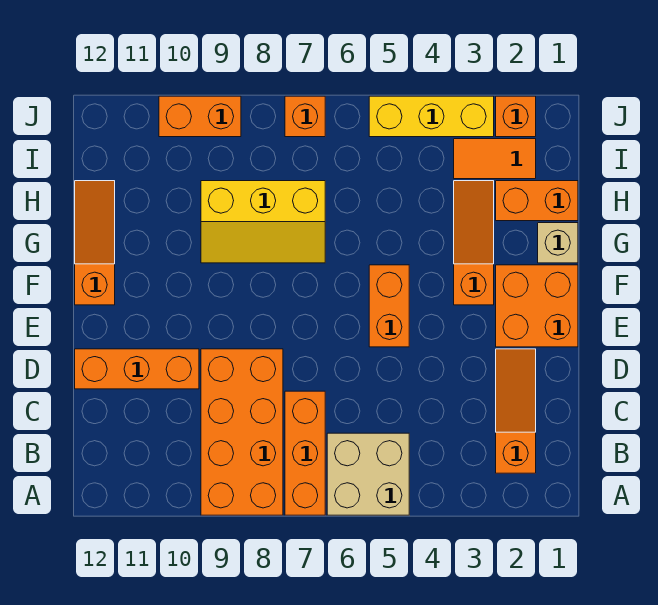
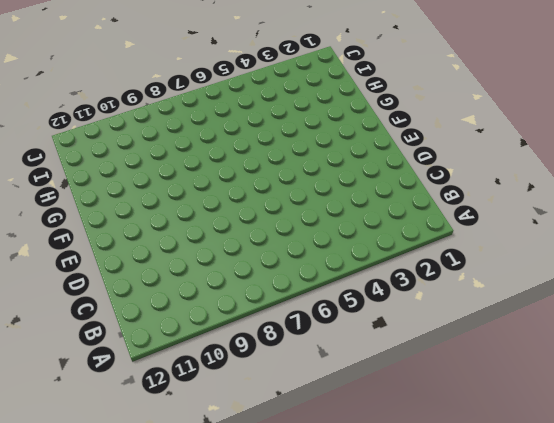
none -> tan 2x2 brick [327,433,409,515]
none -> orange 1x3 brick [285,391,325,515]
none -> orange 2x4 brick [201,349,283,515]

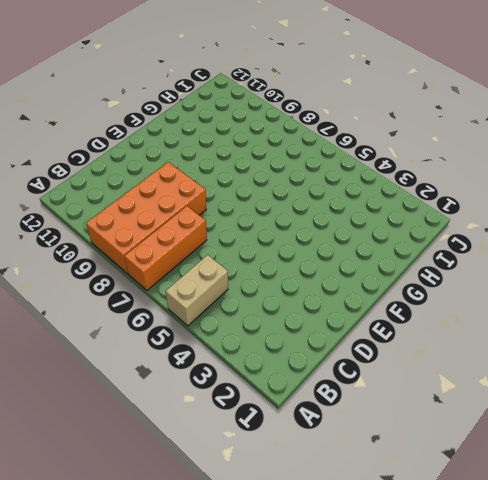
tan 1x2 brick [166,255,228,326] -> tan 2x2 brick [327,433,409,515]
none -> orange 1x3 slope [496,349,536,473]
none -> orange 1x3 brick [75,349,199,389]
none -> orange 2x2 brick [496,265,578,347]

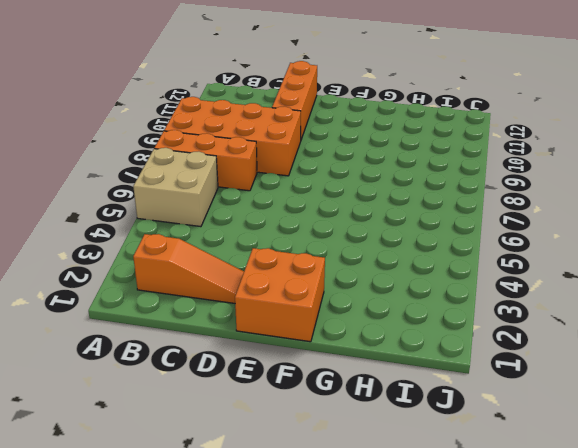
none -> orange 1x2 brick [369,265,409,347]
none -> orange 1x3 slope [454,181,494,305]
none -> orange 1x3 slope [75,181,115,305]

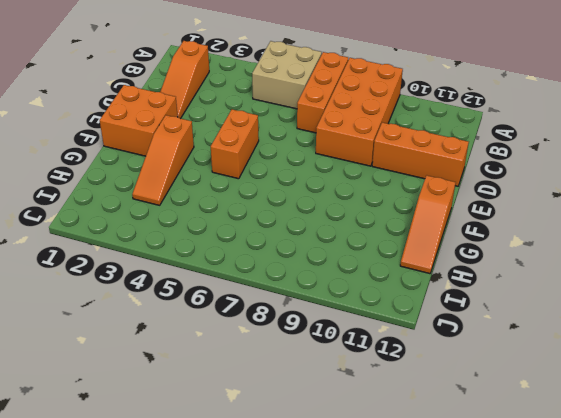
none -> tan 1x1 brick [538,223,578,263]
none -> yellow 2x3 slope [201,181,325,263]
none -> orange 1x2 brick [496,181,578,221]

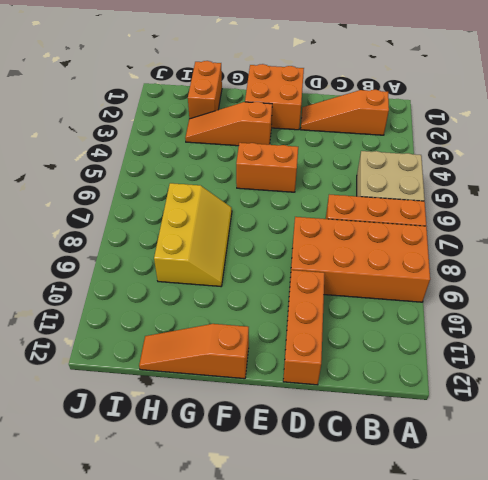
none -> tan 1x1 brick [538,223,578,263]
none -> orange 1x2 tile [454,139,536,179]
none -> orange 1x1 brick [496,96,536,137]

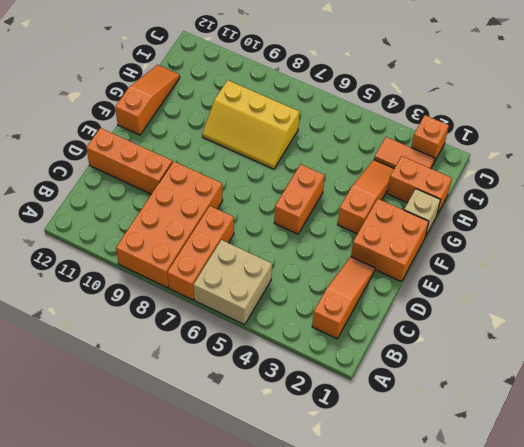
none -> yellow 1x3 brick [369,96,494,137]
none -> orange 1x1 brick [285,96,325,137]
none -> orange 1x2 brick [159,96,241,137]

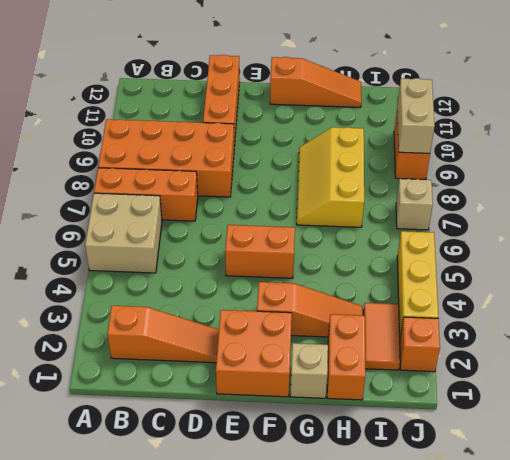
tan 1x1 brick [396,179,433,230] -> orange 1x1 brick [285,96,325,137]
tan 1x2 brick [397,78,435,153] -> none

